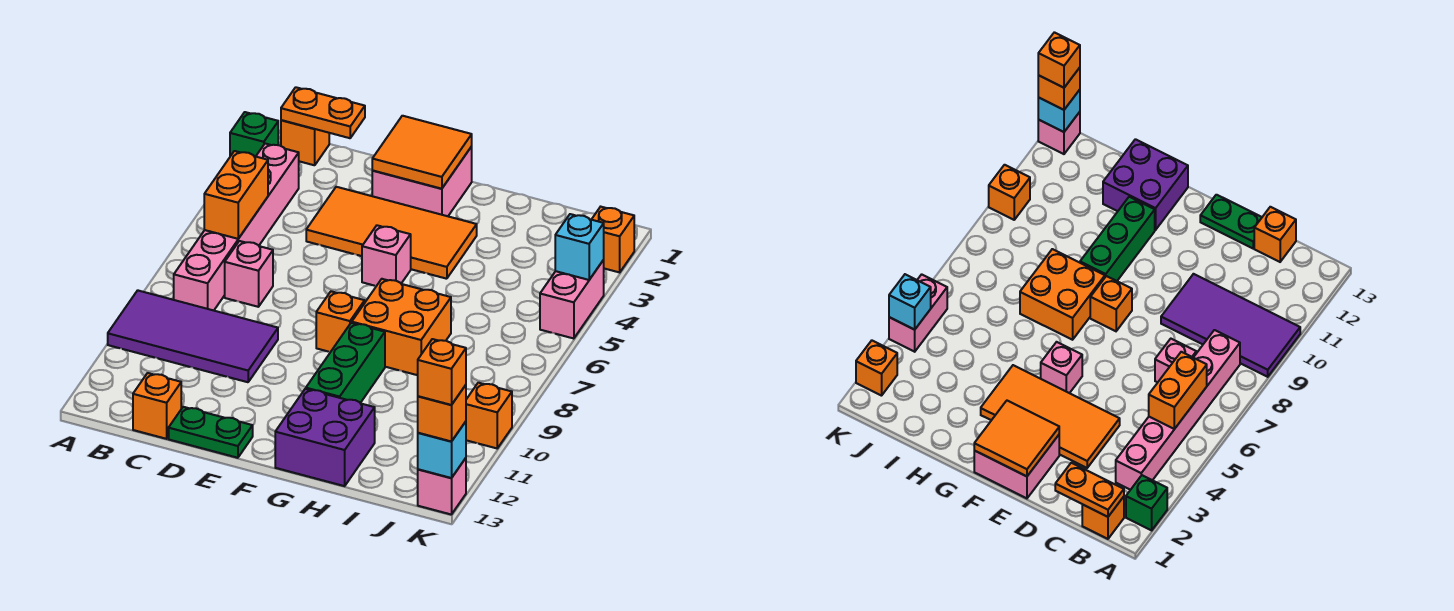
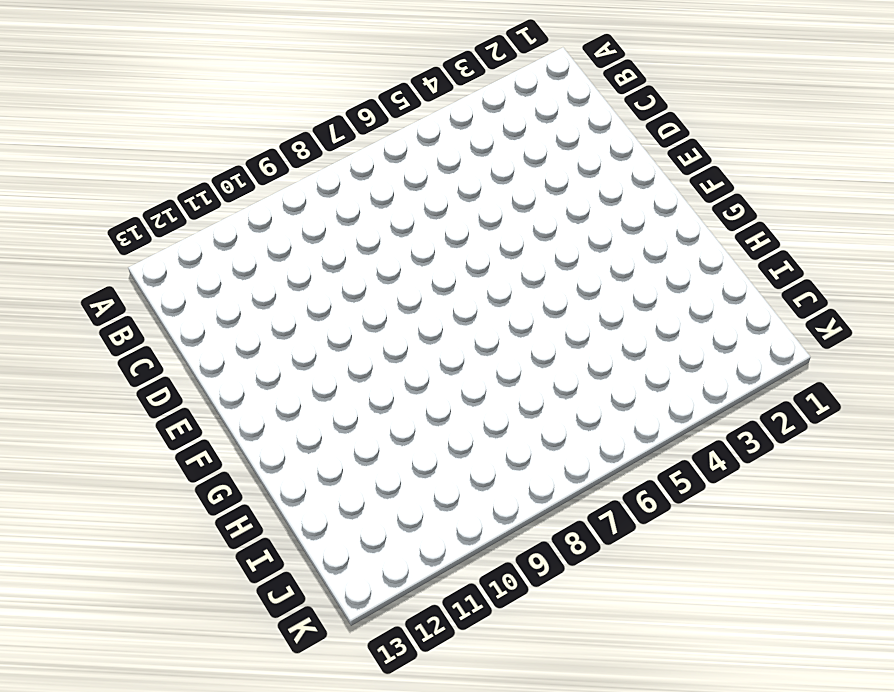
none -> green 1x1 brick [230,112,278,156]
none -> purple 2x4 tile [108,290,278,382]
none -> orange 1x1 brick [281,120,329,165]

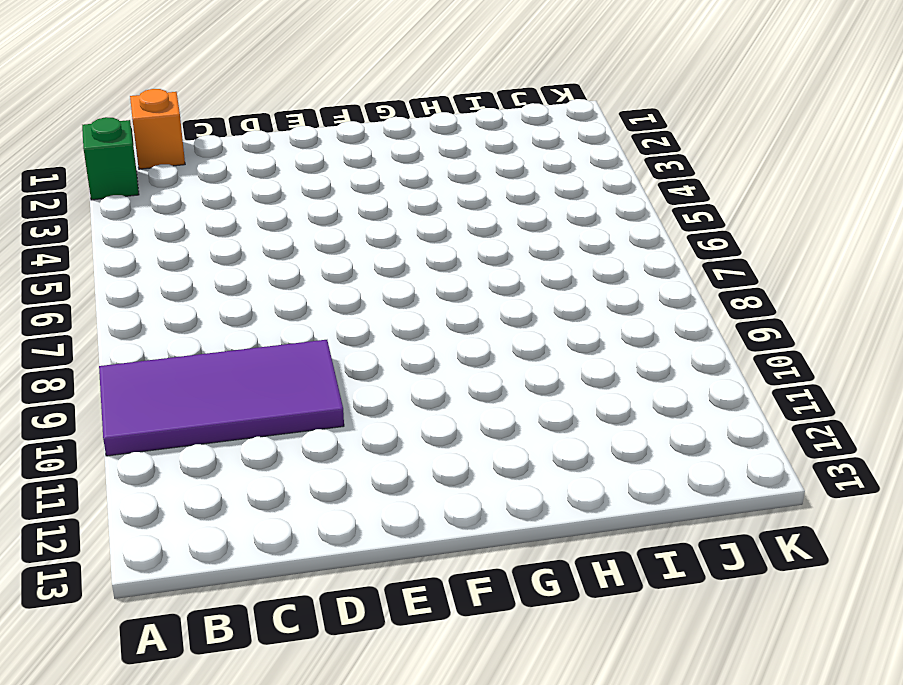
none -> pink 1x6 brick [174,144,299,310]
none -> pink 1x1 brick [225,241,273,307]
none -> orange 1x1 brick [133,373,181,439]

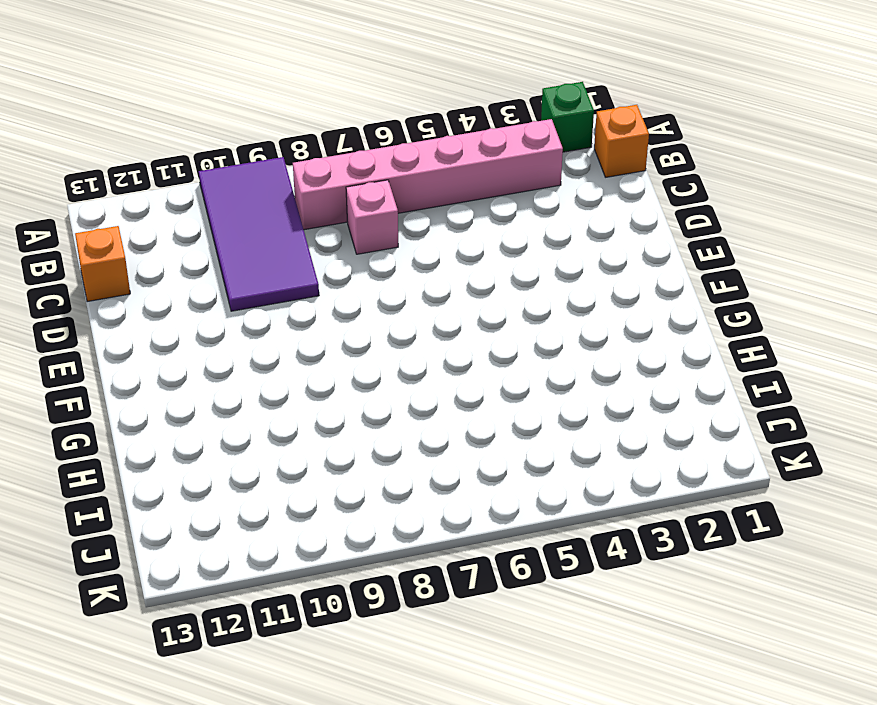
none -> orange 2x4 tile [306,187,477,279]
none -> green 1x2 plate [169,407,253,458]
none -> pink 2x2 brick [372,146,472,216]

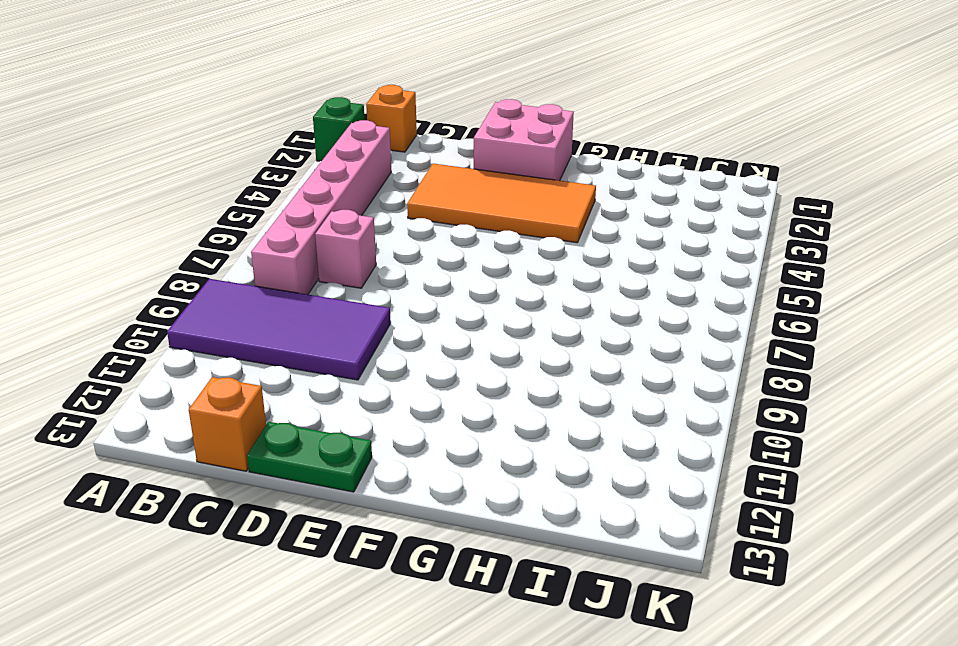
none -> pink 1x1 brick [362,225,411,286]
none -> orange 1x1 brick [316,291,365,352]
none -> orange 2x2 brick [352,279,451,375]

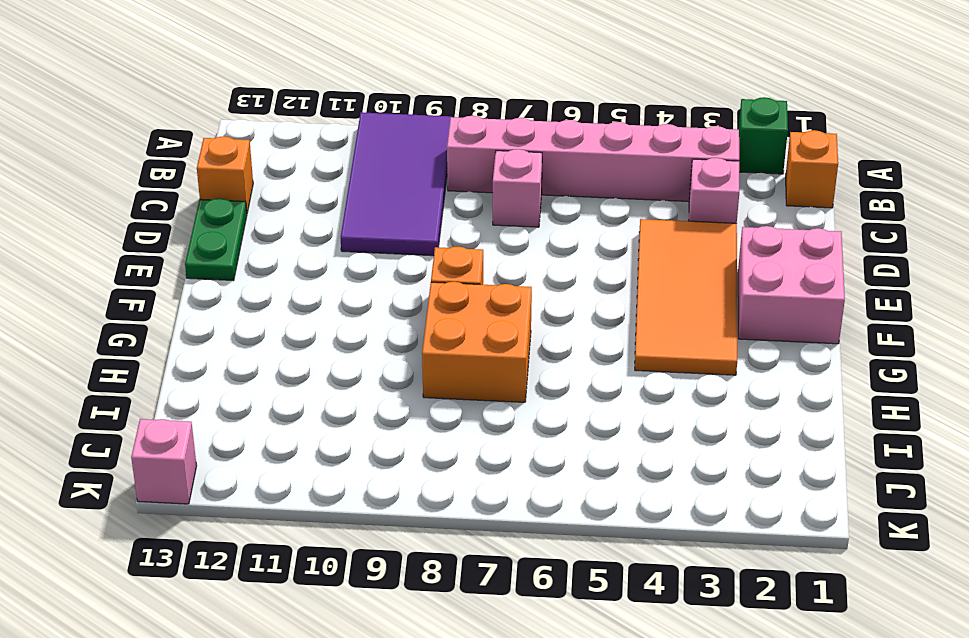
pink 1x1 brick [689,158,739,223] -> pink 1x1 brick moved to [362,225,411,286]
none -> green 1x3 brick [306,323,385,403]
none -> purple 2x2 brick [275,389,375,486]
none -> orange 1x1 brick [591,207,634,272]

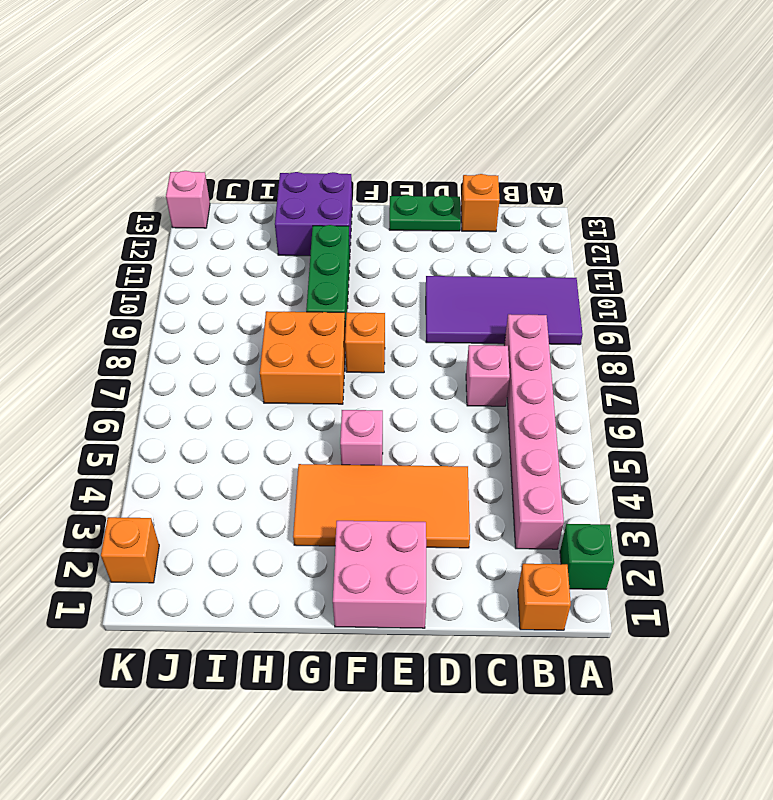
none -> pink 1x2 brick [540,260,604,339]
none -> orange 1x1 brick [466,383,512,448]
none -> orange 1x2 plate [281,87,365,138]

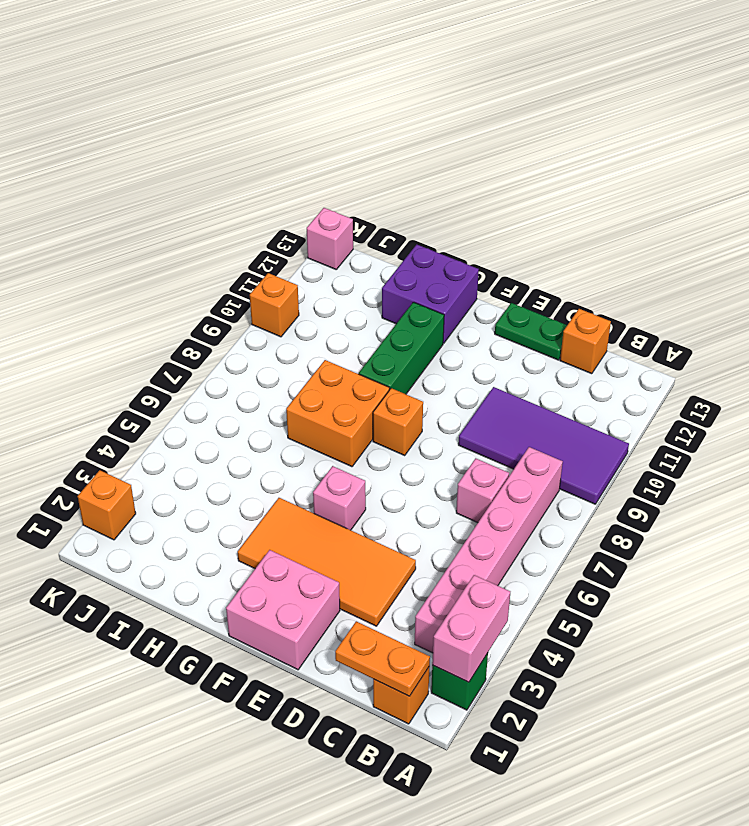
pink 1x2 brick [432,575,510,682] -> pink 1x2 brick moved to [540,260,604,339]
none -> orange 1x2 brick [204,151,268,239]
none -> orange 2x2 tile [372,116,472,189]
none -> cyan 1x1 brick [555,214,604,280]

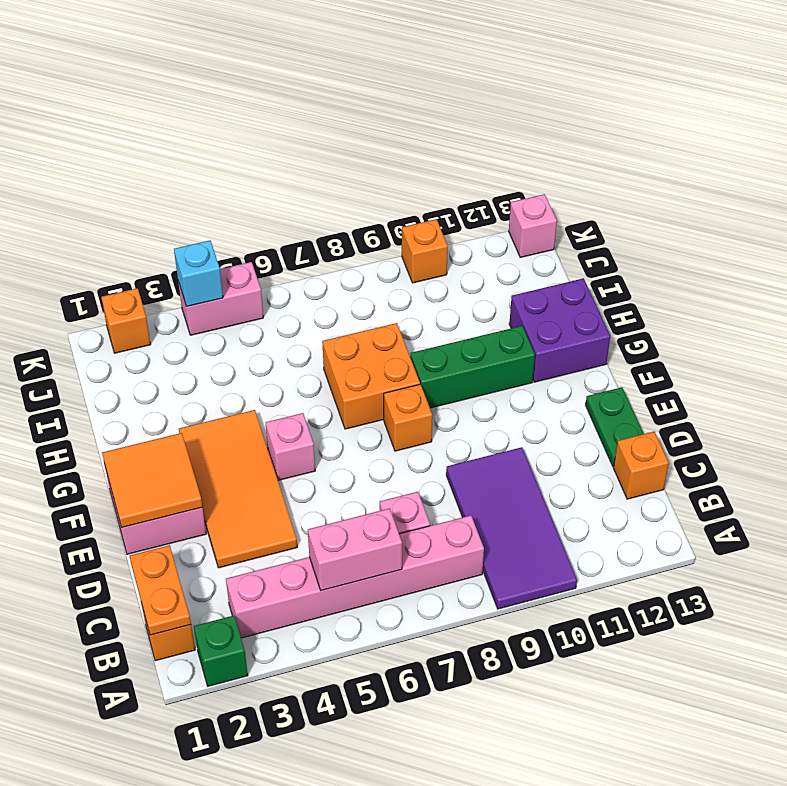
pink 1x2 brick [308,508,402,591] -> orange 1x2 brick [204,151,268,239]
none -> cyan 1x1 brick [418,422,466,478]
none -> orange 1x1 brick [418,385,466,441]
none -> orange 1x1 brick [418,339,466,405]

